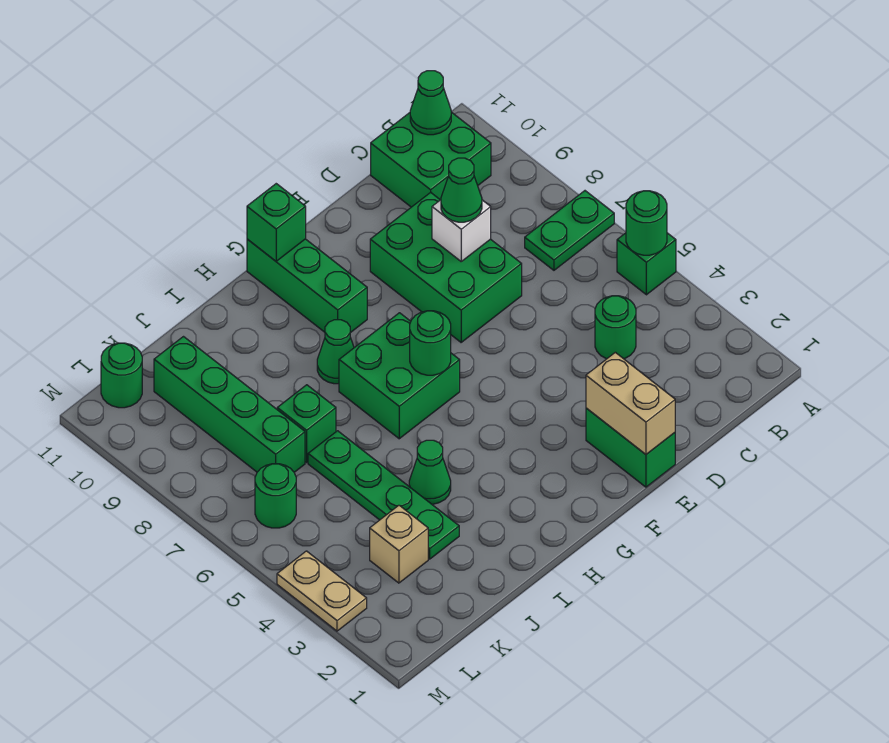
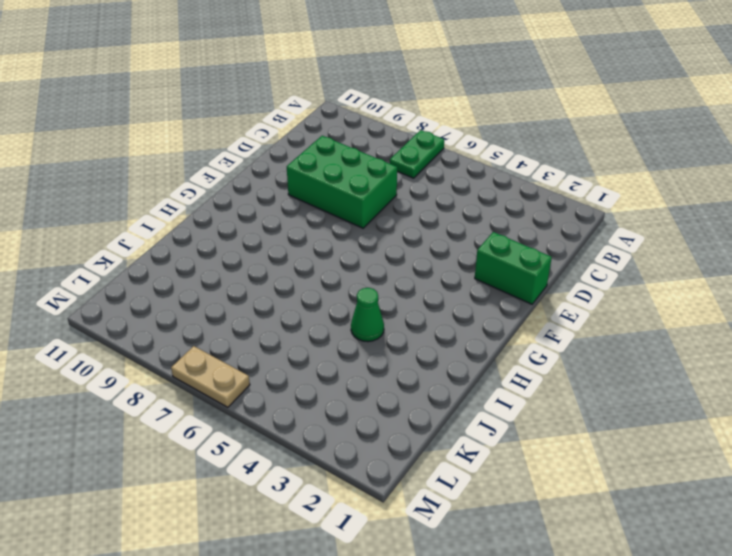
tan 1x2 plate [171,346,250,407] -> tan 1x2 plate moved to [277,551,367,631]
none -> green 1x1 brick [617,233,676,295]
none -> green 2x2 brick [371,112,491,207]
none -> green 1x1 round brick [595,296,636,359]

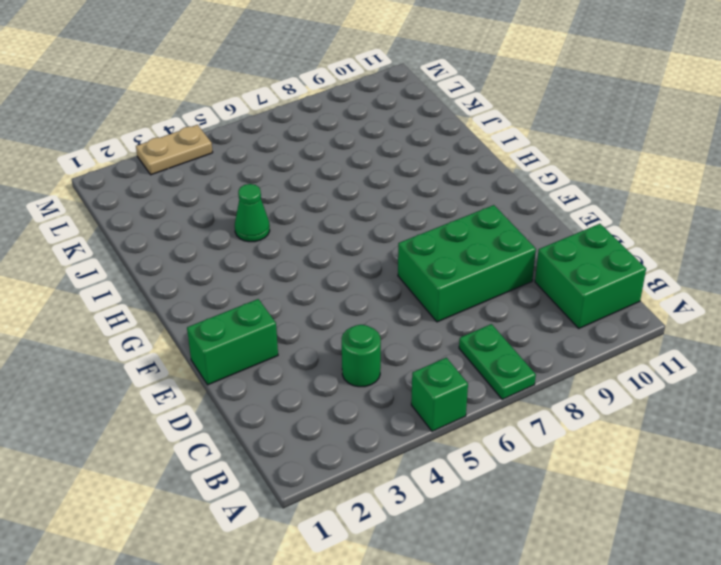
none -> green 2x2 brick [339,313,460,439]
none -> green 1x3 brick [247,239,367,333]
none -> green 1x1 cone [317,320,354,384]

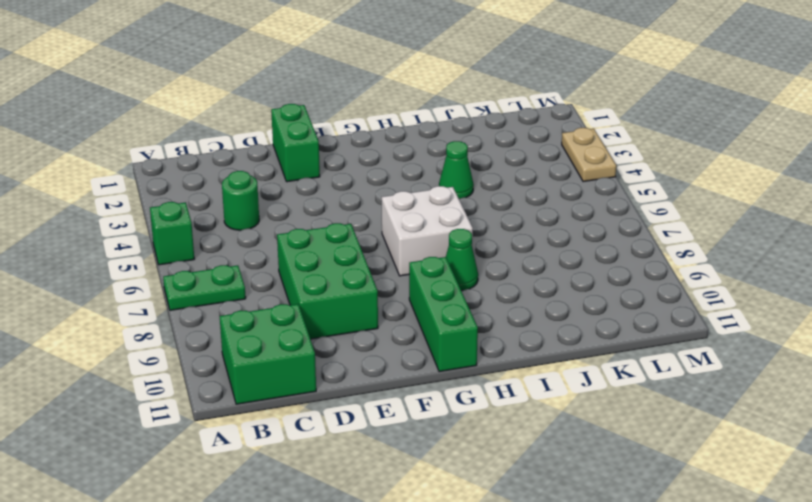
white 2x2 brick [382,186,473,276] -> green 2x2 brick [339,313,460,439]
none -> green 1x4 plate [308,431,459,559]
none -> green 1x1 brick [277,385,336,463]
none -> tan 1x1 brick [370,505,428,583]

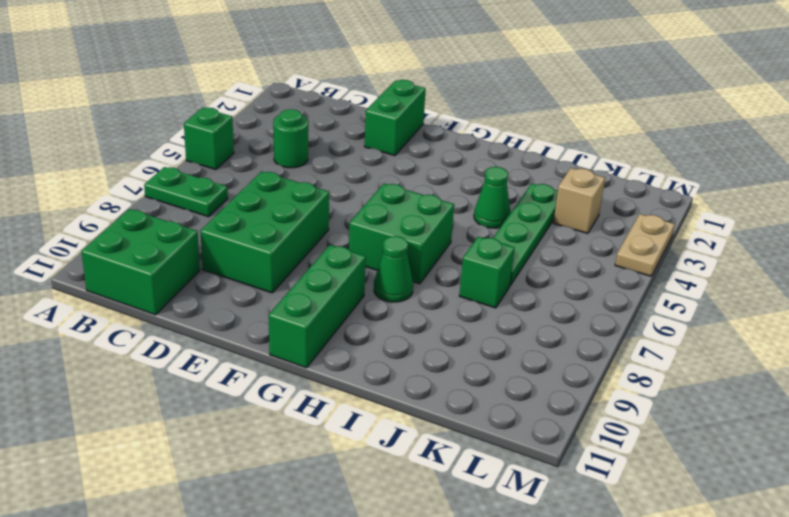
none -> green 1x4 brick [154,337,305,472]
none -> green 1x1 round brick [255,464,296,528]
none -> green 1x1 round brick [101,343,142,408]

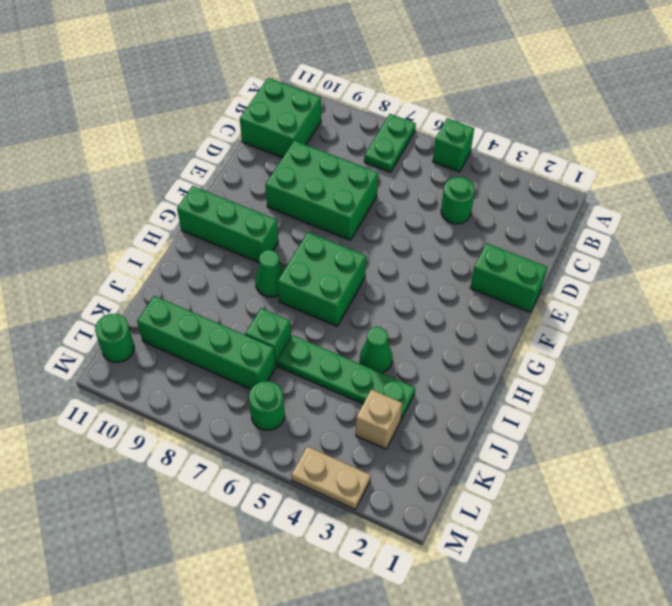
none -> green 1x1 round brick [626,191,667,255]
none -> green 1x1 cone [410,71,451,135]
none -> white 1x1 brick [432,200,491,261]

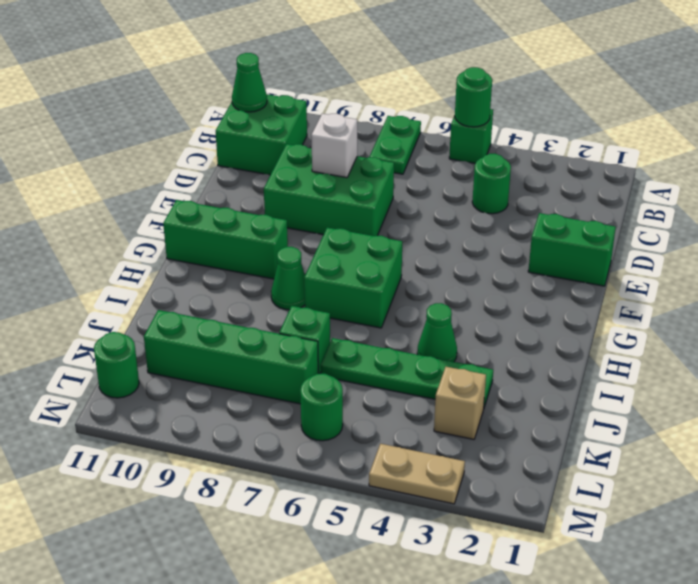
none -> tan 1x2 brick [586,352,675,454]
none -> green 1x1 round brick [410,311,451,375]
none -> green 1x1 brick [247,184,306,261]

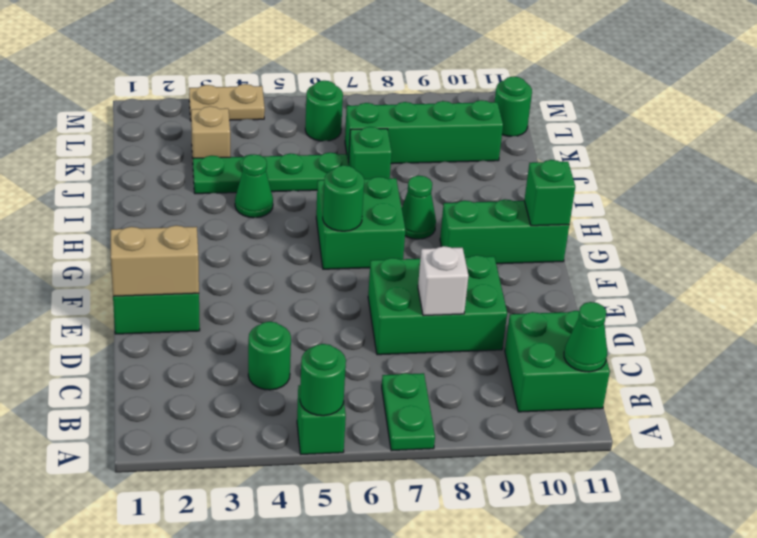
none -> green 1x1 cone [441,158,482,222]

